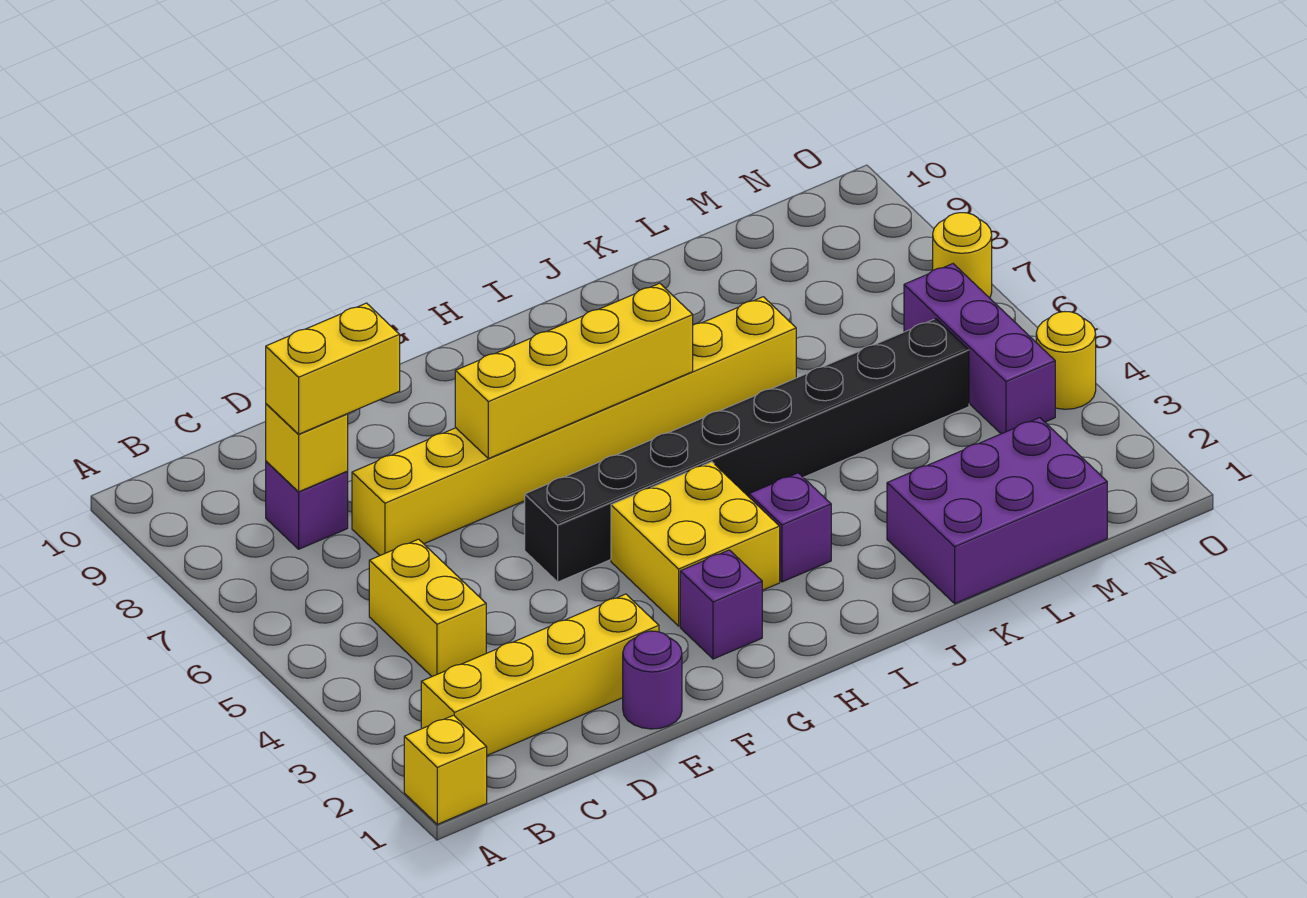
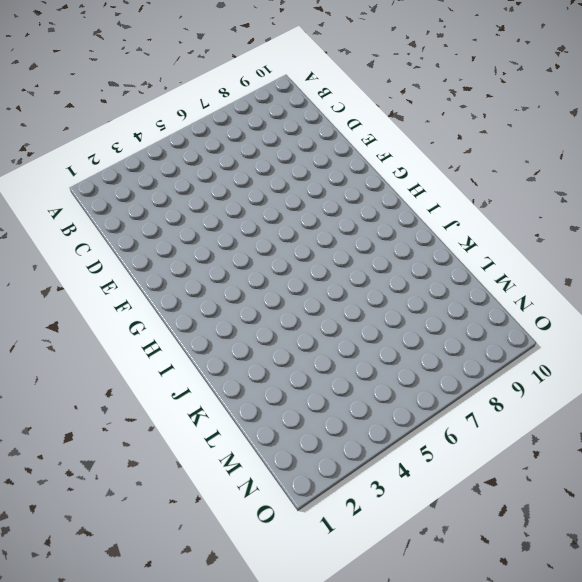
none -> yellow 1x1 brick [404,715,487,824]
none -> yellow 1x4 brick [421,594,659,755]
none -> yellow 1x2 brick [369,539,486,676]

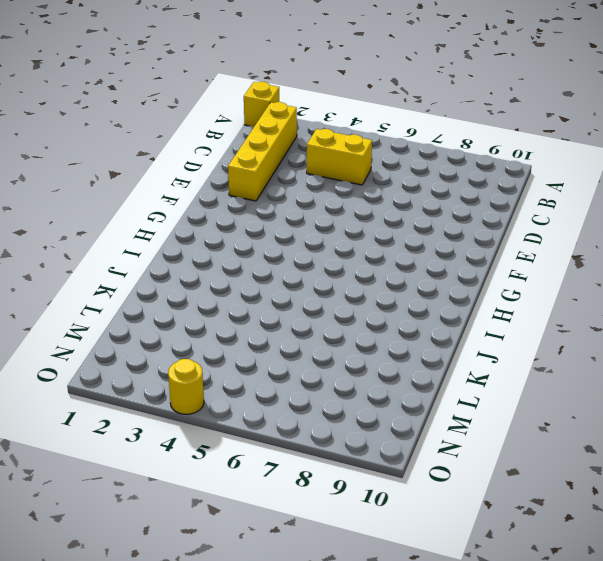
none -> purple 1x1 brick [266,461,348,549]
none -> yellow 1x8 brick [352,297,796,555]
none -> purple 1x1 round brick [623,631,682,729]

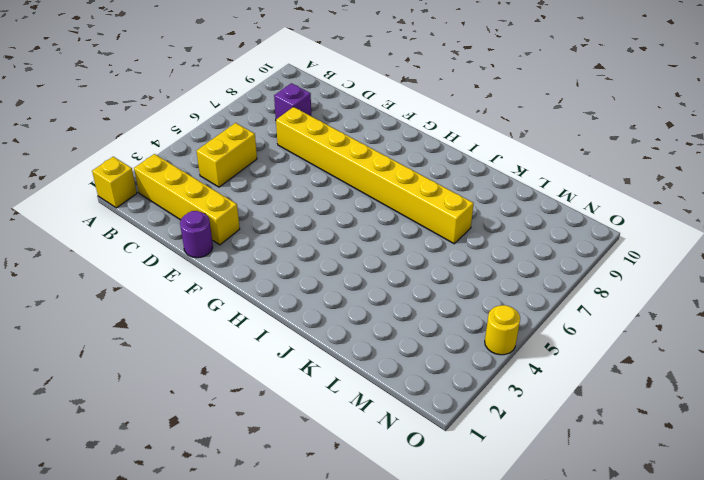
none -> black 1x8 brick [525,319,969,582]
none -> purple 1x1 brick [680,550,762,659]
none -> yellow 2x2 brick [611,462,780,626]

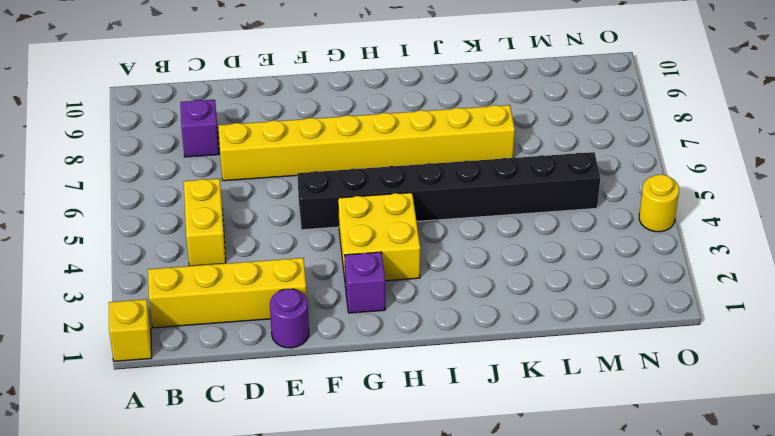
none -> purple 1x1 brick [749,473,831,582]
none -> purple 2x3 brick [887,418,1107,604]
none -> purple 1x3 brick [904,264,1055,434]

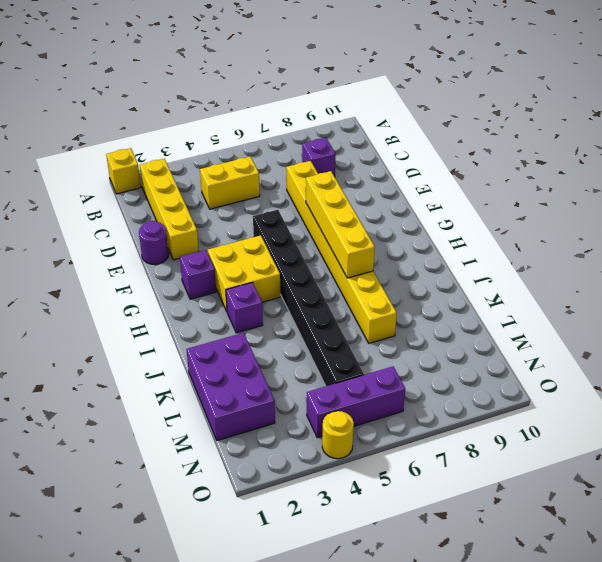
none -> yellow 1x1 round brick [933,213,992,298]
none -> yellow 1x1 brick [266,404,348,492]
none -> yellow 1x2 brick [266,303,400,434]

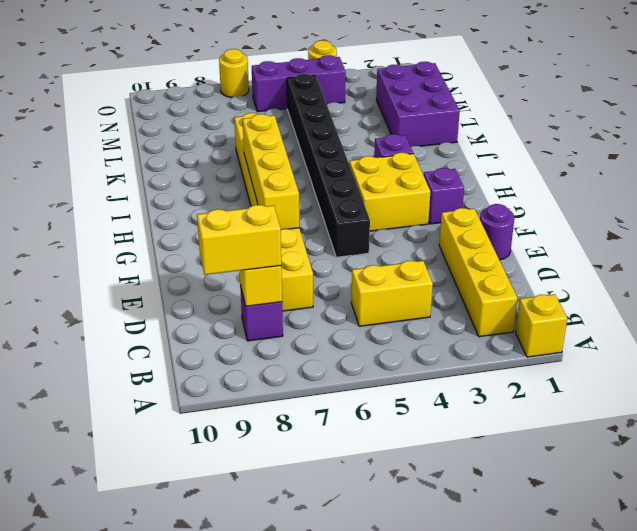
yellow 1x2 brick [197,205,281,275] -> yellow 1x2 brick turned to [266,303,400,434]

